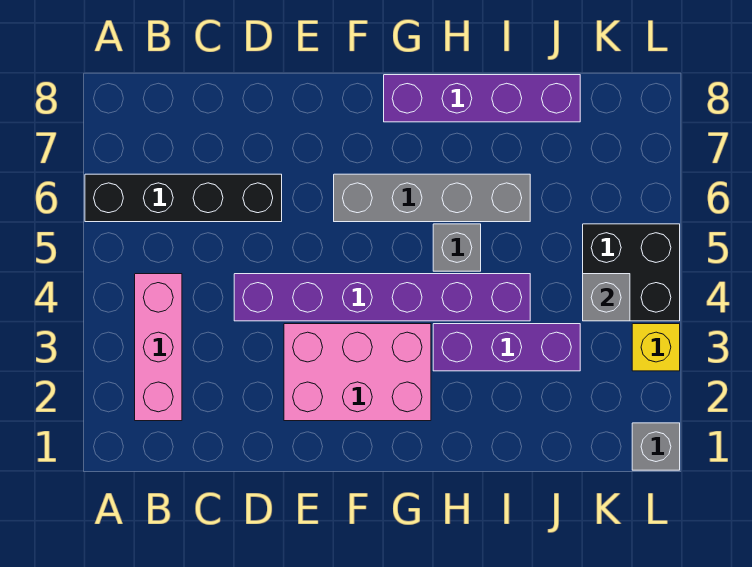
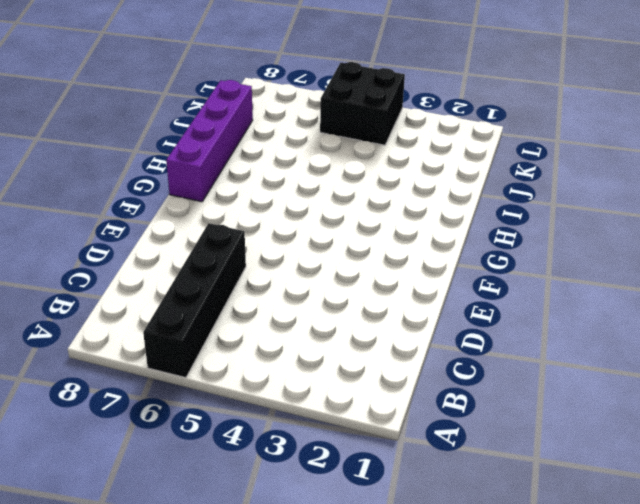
none -> pink 1x3 brick [135,274,182,421]
none -> purple 1x6 brick [234,274,530,321]
none -> pink 2x3 brick [284,324,431,421]

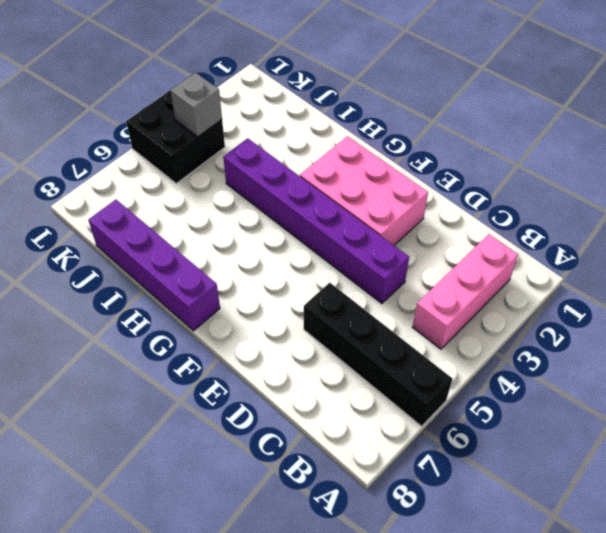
none -> grey 1x4 brick [334,174,530,222]
none -> purple 1x3 brick [433,324,580,371]
none -> grey 1x1 brick [433,224,481,271]

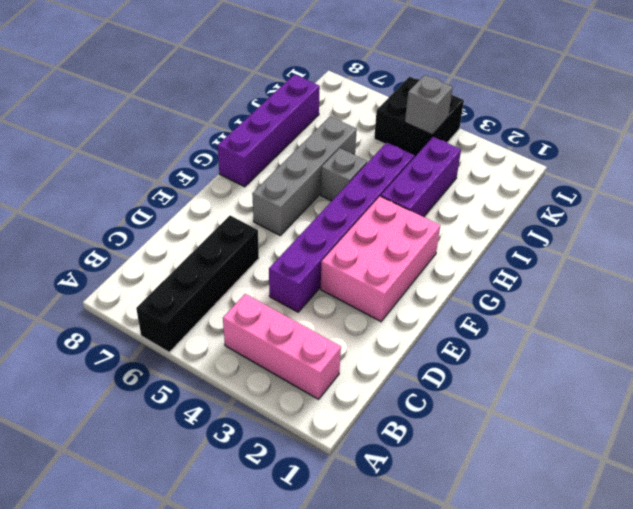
none -> grey 1x1 brick [632,423,680,470]
none -> yellow 1x1 brick [632,324,680,371]

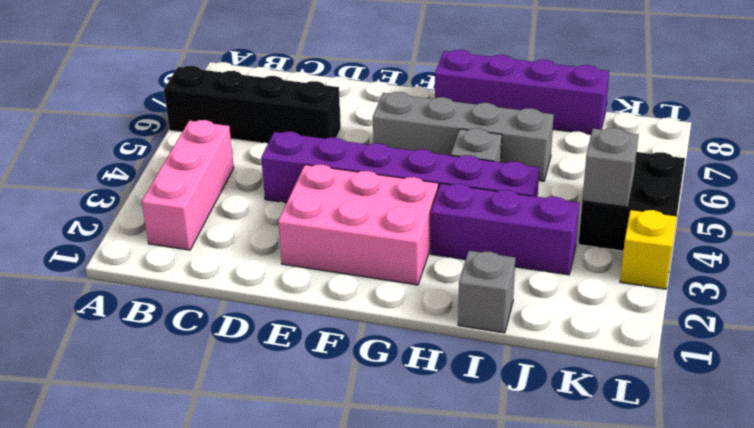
grey 1x1 brick [458,251,515,333] -> grey 1x1 brick moved to [632,423,680,470]

